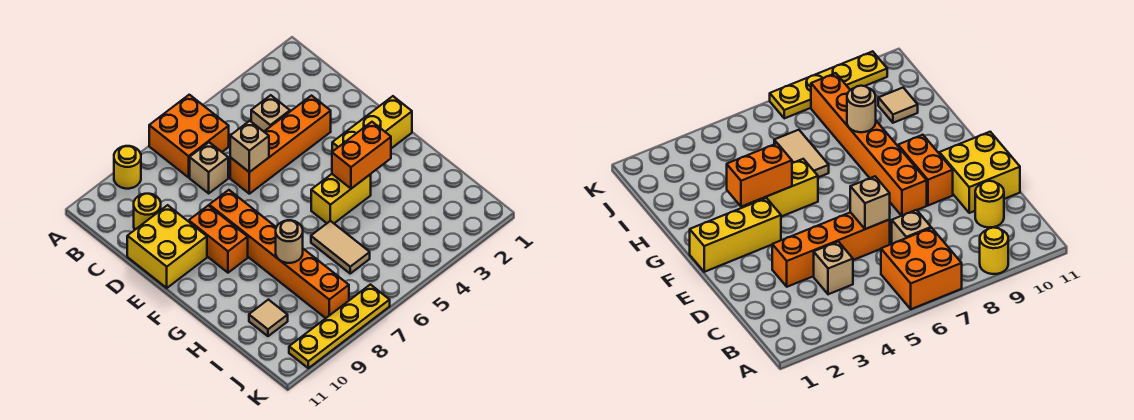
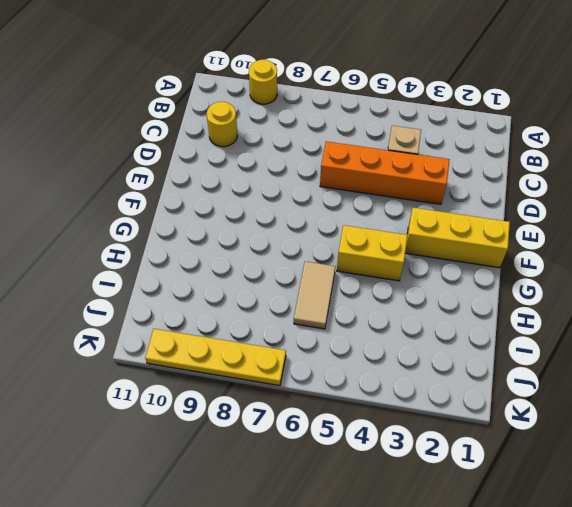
none -> orange 2x2 brick [149,95,229,177]
none -> tan 1x1 brick [190,142,228,193]
none -> yellow 2x2 brick [127,205,207,288]

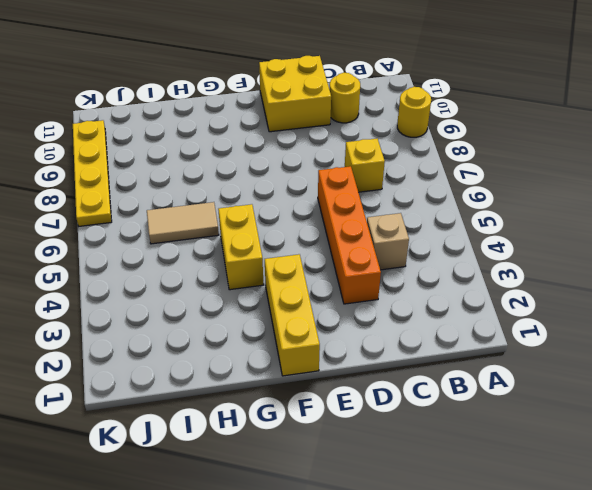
yellow 1x1 brick [345,139,385,192] -> tan 1x1 brick [190,142,228,193]
none -> orange 2x2 brick [149,95,229,177]
none -> orange 1x6 brick [209,190,349,318]
none -> orange 1x2 brick [189,205,248,273]

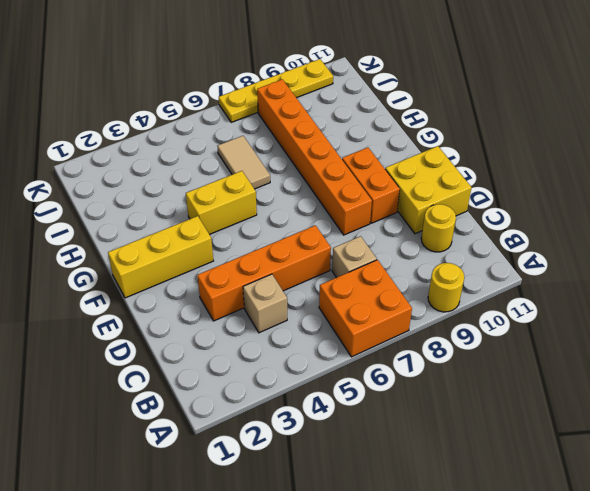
none -> tan 1x1 tile [249,300,288,336]
none -> tan 1x1 brick [230,121,269,172]
none -> orange 1x2 brick [332,122,391,189]

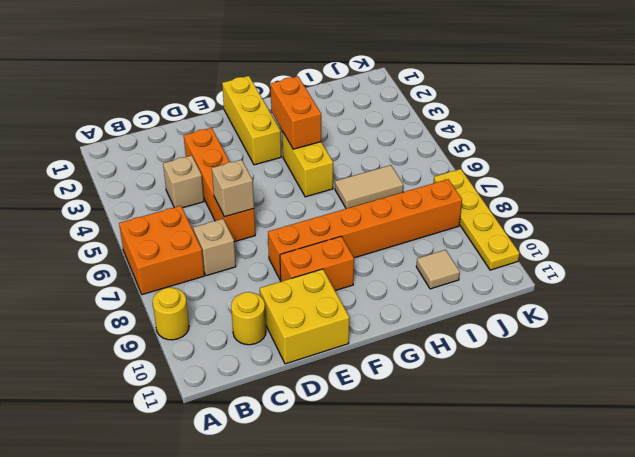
none -> tan 1x1 round brick [276,220,303,263]

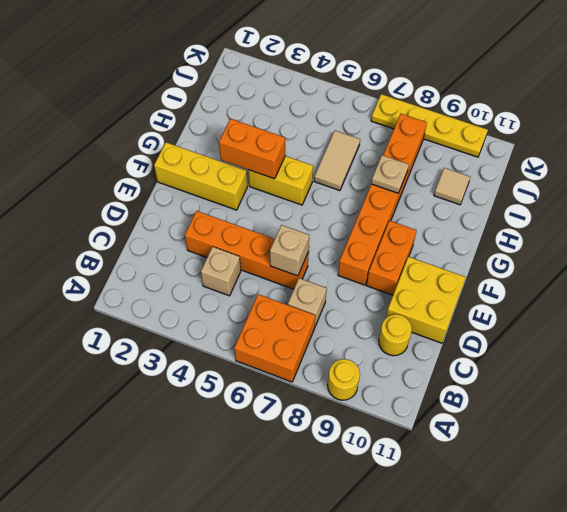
tan 1x1 plate [371,155,409,193] -> tan 1x1 round brick [276,220,303,263]

